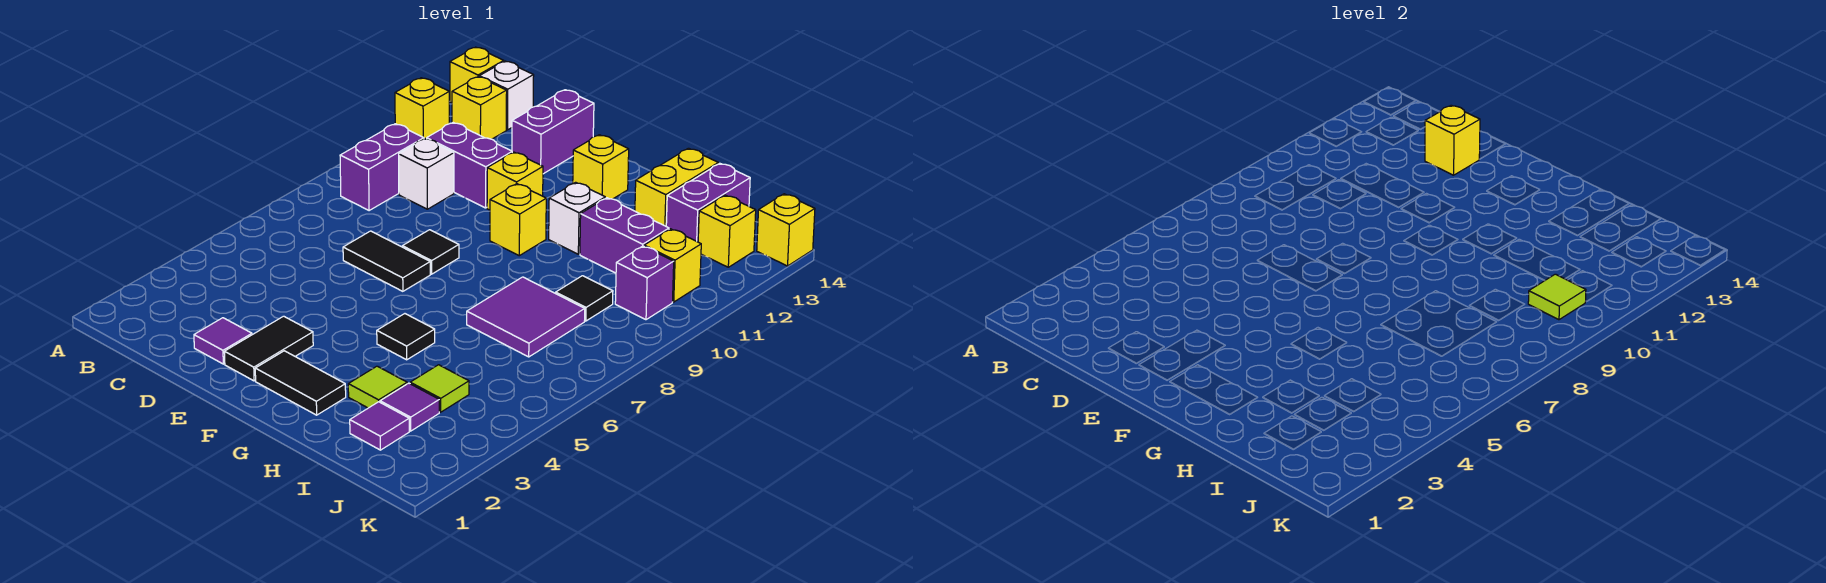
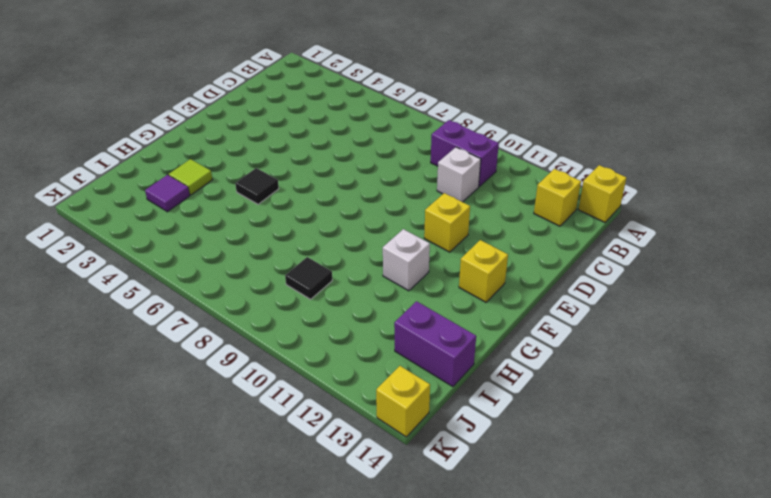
none -> yellow 1x1 brick [395,78,449,139]
none -> white 1x1 brick [479,61,534,130]
none -> purple 1x2 brick [427,123,512,208]
none -> purple 1x1 tile [194,318,252,364]

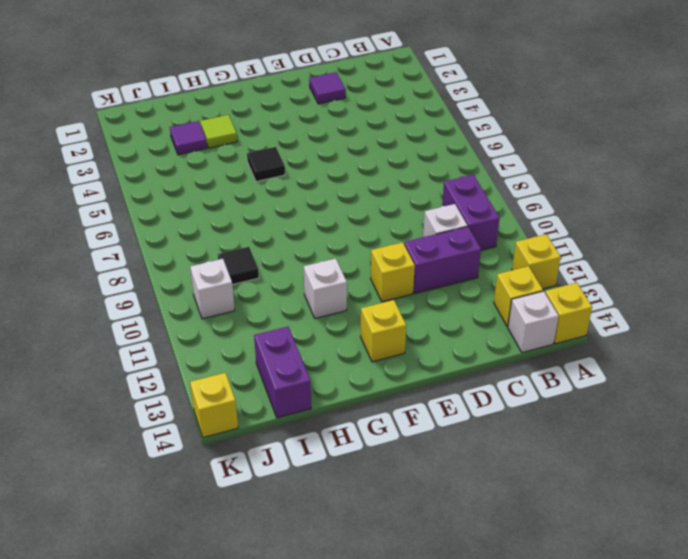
white 1x1 brick [190,259,235,319] -> purple 1x1 brick [615,246,674,320]
none -> black 1x2 tile [343,231,430,291]
none -> purple 1x2 brick [512,90,594,174]
none -> black 1x2 tile [224,316,313,381]
none -> black 1x1 tile [402,230,459,274]

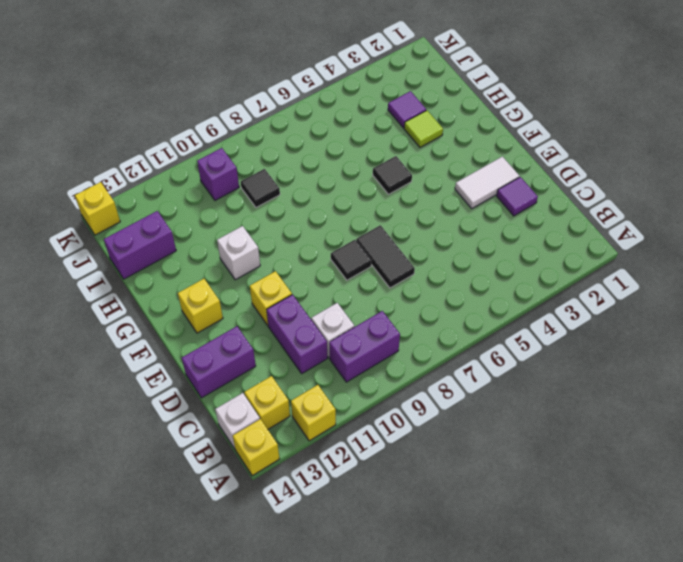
white 1x2 tile [455,157,519,208] -> black 1x2 tile [224,316,313,381]
none -> black 1x2 tile [255,351,346,415]
none -> yellow 1x1 brick [490,184,546,256]
none -> purple 2x2 tile [467,277,585,357]
none -> purple 1x2 brick [580,198,669,273]

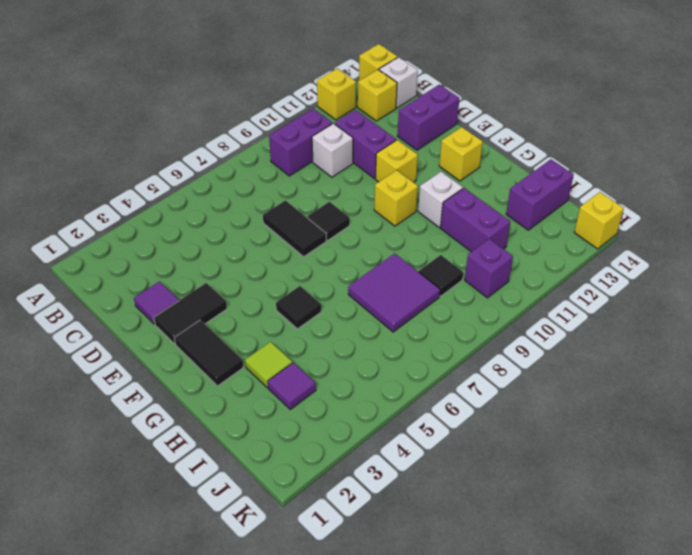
none -> yellow 1x2 brick [635,148,718,226]
none -> purple 1x1 tile [350,402,409,450]
none -> lime 1x1 tile [410,365,469,412]
none -> yellow 1x1 brick [644,229,701,302]

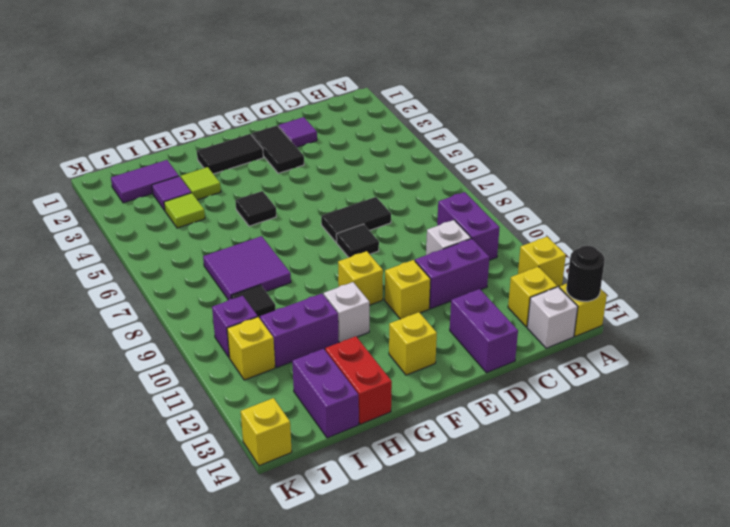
black 1x1 round brick [566,246,605,301] -> none
red 1x2 brick [325,336,392,424] -> yellow 1x2 brick [635,148,718,226]
purple 1x2 tile [111,160,179,203] -> purple 1x1 tile [350,402,409,450]
none -> yellow 1x1 brick [698,195,756,267]
none -> yellow 1x1 brick [1425,105,1480,175]
none -> lime 1x1 tile [1528,274,1586,320]

